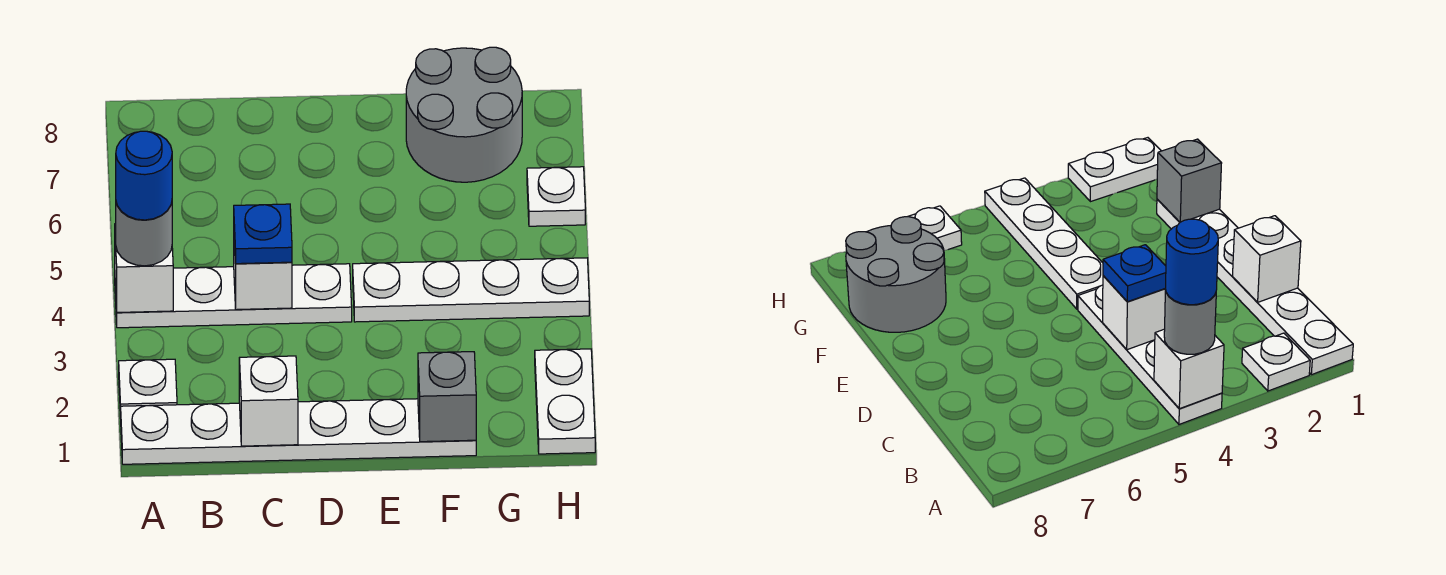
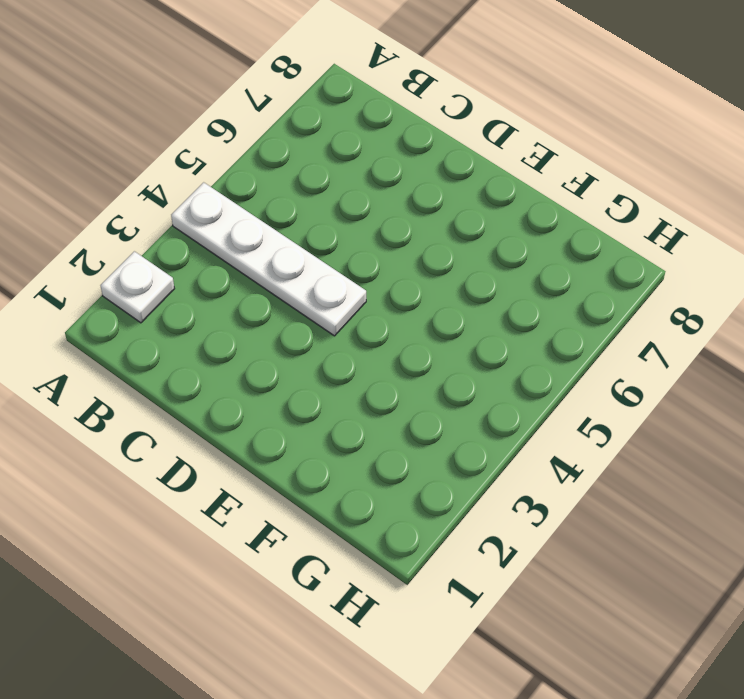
none -> white 1x6 plate [121,399,476,464]
none -> white 1x4 plate [353,258,589,322]
none -> grey 2x2 round brick [406,47,522,182]

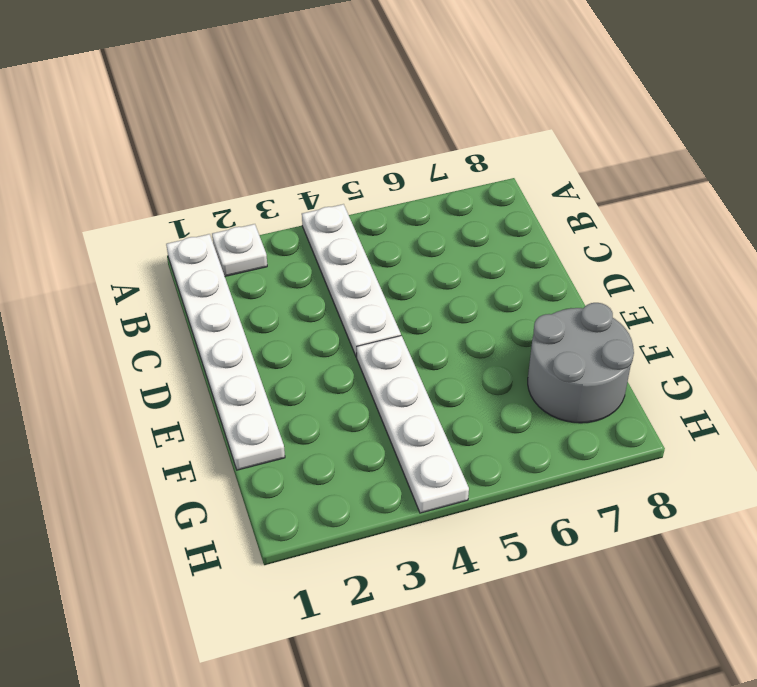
none -> white 1x2 plate [535,349,595,454]
none -> white 1x1 plate [527,167,585,226]
none -> white 1x1 brick [115,224,173,312]

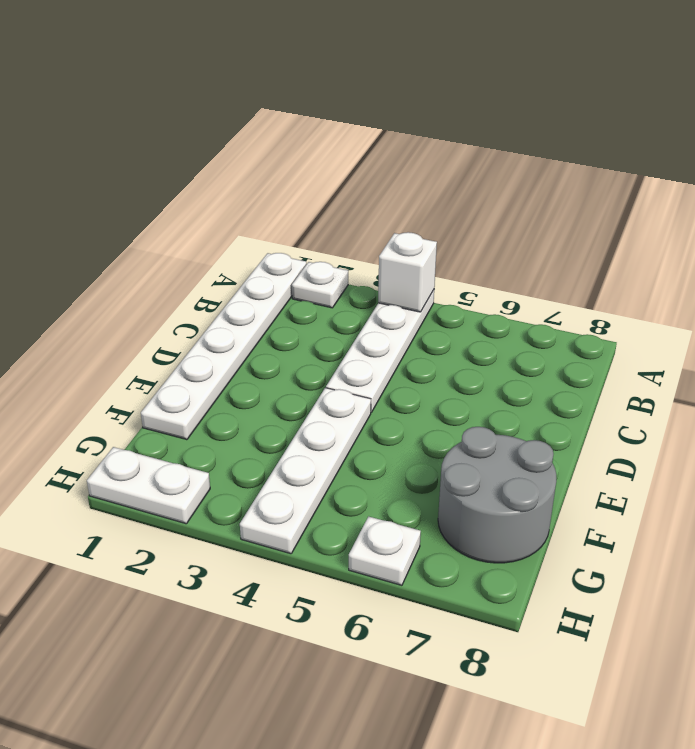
none -> white 1x1 brick [239,356,298,446]
none -> white 1x1 brick [234,240,292,310]
none -> grey 1x1 brick [418,352,476,442]

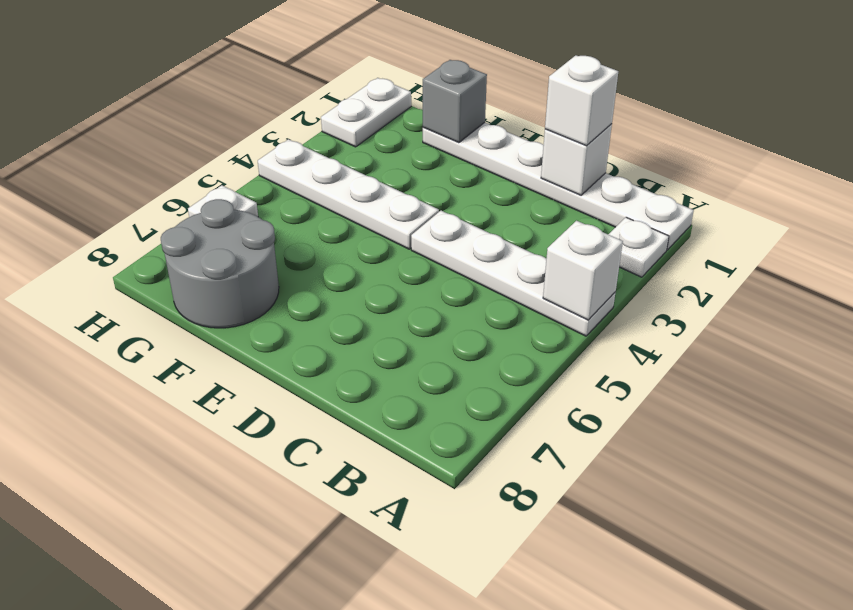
white 1x1 brick [545,55,618,146] -> white 1x1 brick moved to [234,240,292,310]
none -> grey 1x1 round brick [116,203,172,266]
none -> blue 1x1 plate [234,204,292,264]
none -> blue 1x1 round brick [116,131,172,220]

